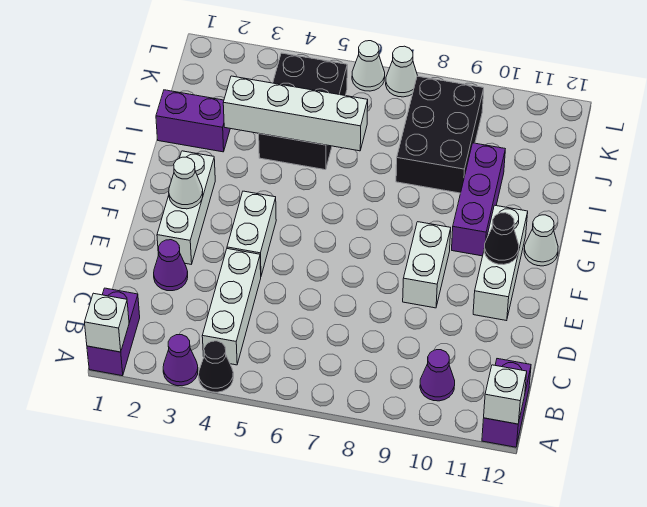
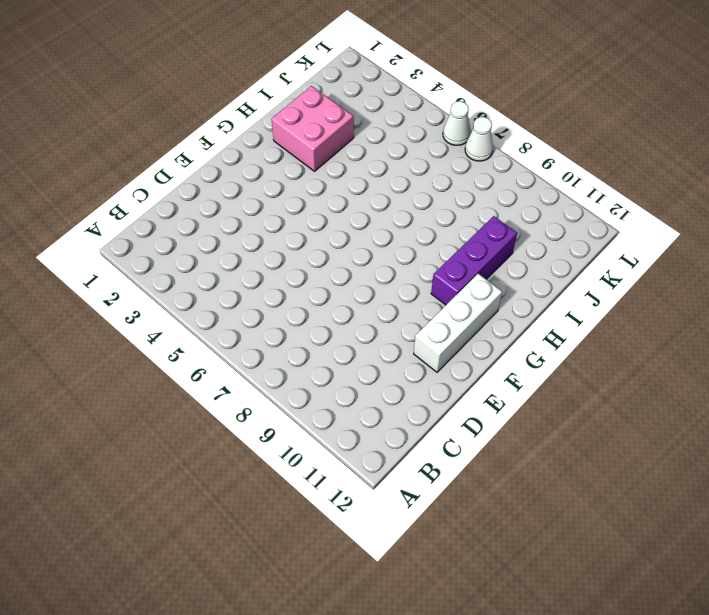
pink 2x2 brick [271,86,354,171] -> purple 1x2 brick [156,90,230,152]
none -> purple 1x2 brick [87,288,140,376]
none -> purple 1x1 cone [163,335,198,386]
none -> black 1x1 cone [199,341,233,392]

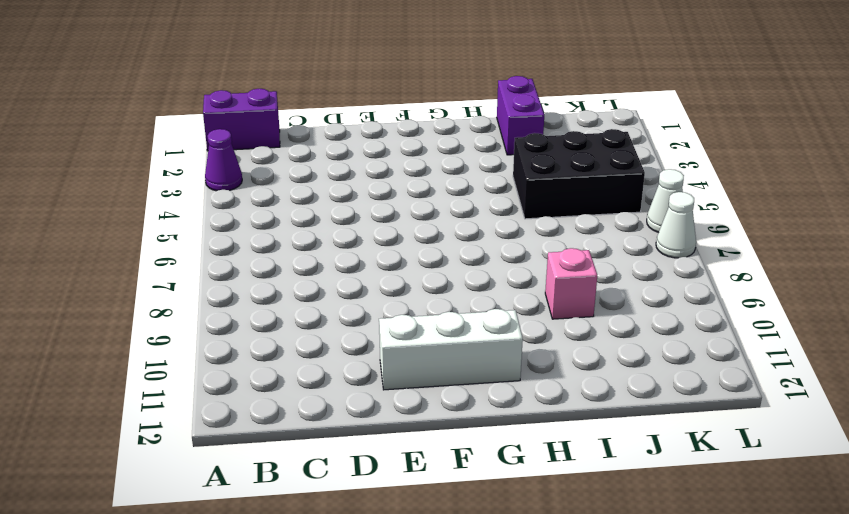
pink 1x1 brick [545,248,597,319] -> black 2x3 brick [396,76,484,193]
none -> black 1x1 cone [199,341,233,392]
none -> purple 1x2 brick [482,359,531,447]
none -> white 1x3 brick [202,249,261,365]

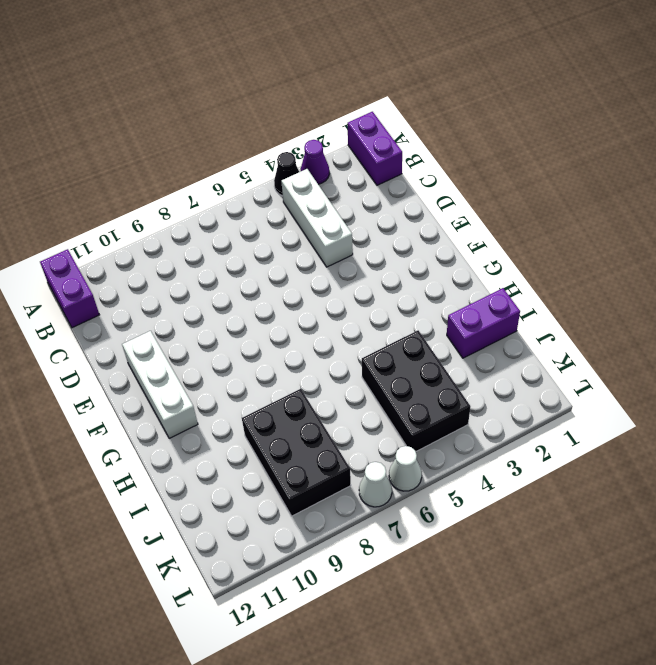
none -> purple 1x1 cone [420,350,455,401]
none -> purple 1x1 cone [154,240,188,291]
none -> white 1x3 brick [157,151,215,264]

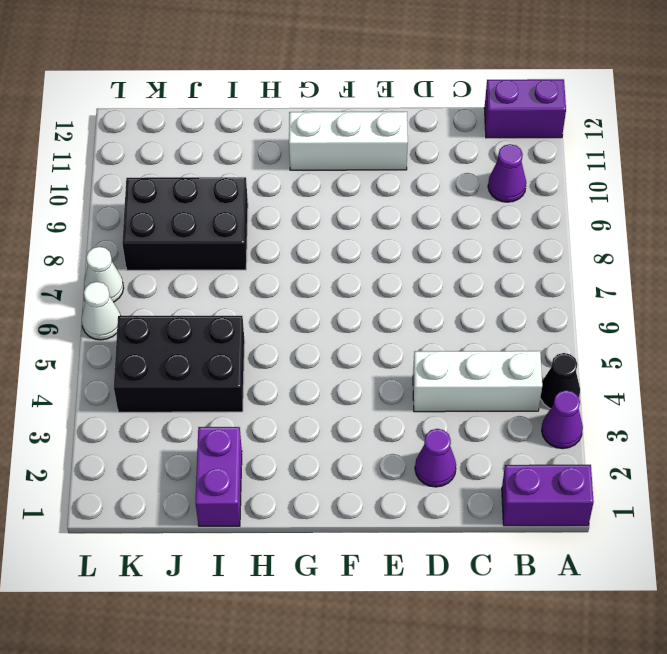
none -> white 1x3 brick [157,151,215,264]
none -> white 1x2 brick [227,191,276,275]
none -> white 1x2 brick [403,222,451,308]

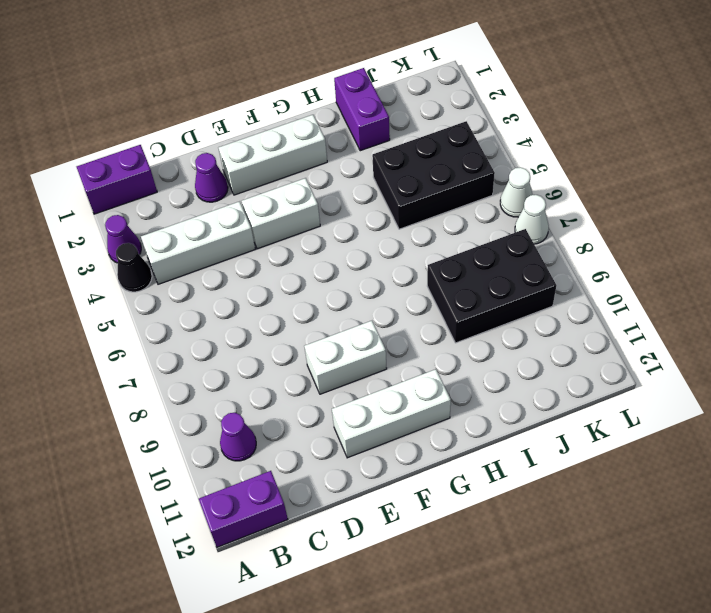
none -> purple 1x3 brick [452,143,505,256]
none -> white 1x1 cone [524,215,558,266]
none -> white 1x1 brick [85,293,129,352]

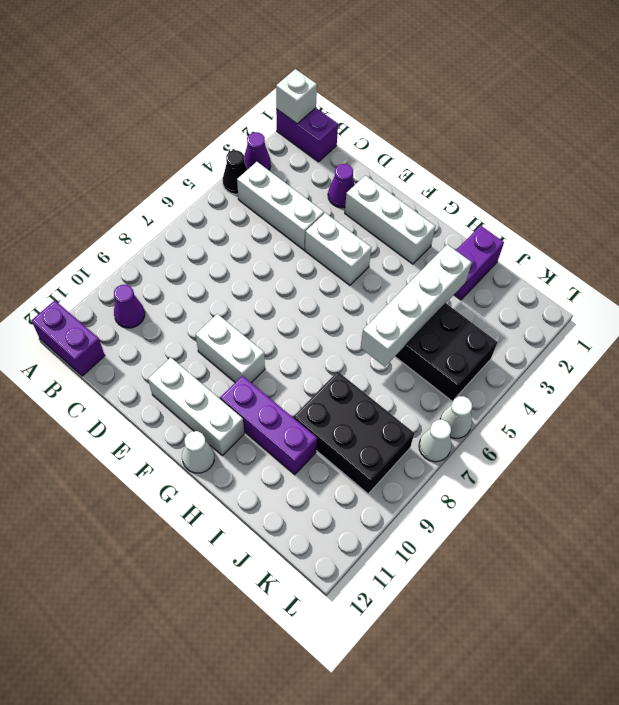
none -> white 1x1 brick [484,365,527,424]
none -> white 1x1 cone [169,157,203,209]
none -> black 1x1 cone [484,213,519,265]

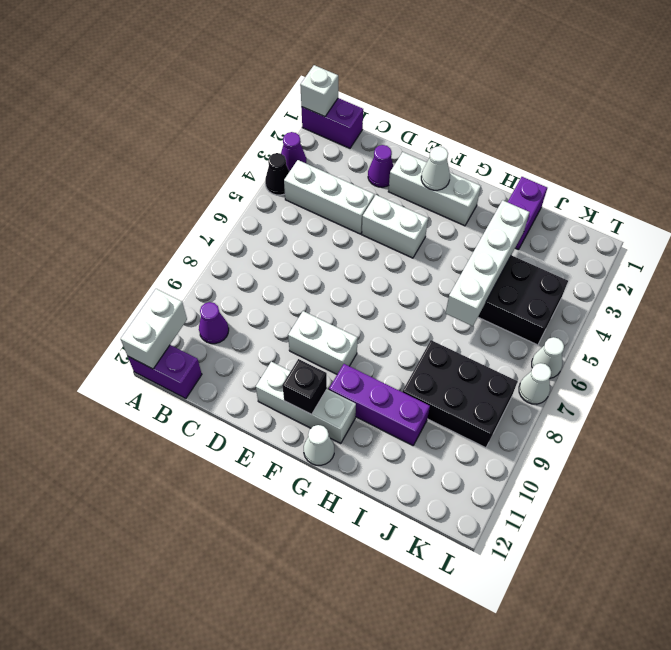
white 1x2 brick [121,289,187,369] -> white 1x1 brick [484,365,527,424]
black 1x1 brick [282,359,327,414] -> black 1x1 cone [484,213,519,265]

